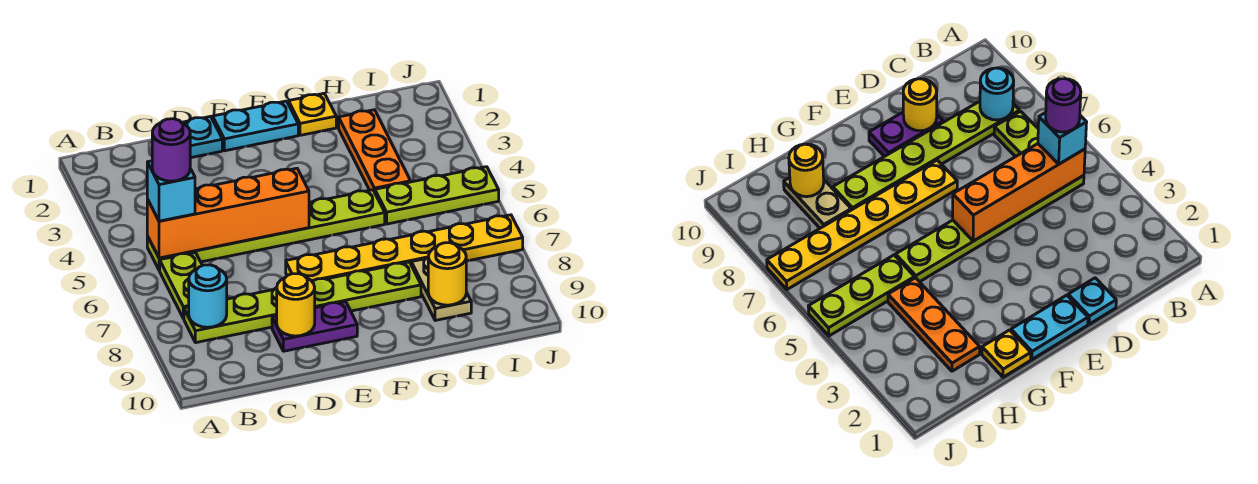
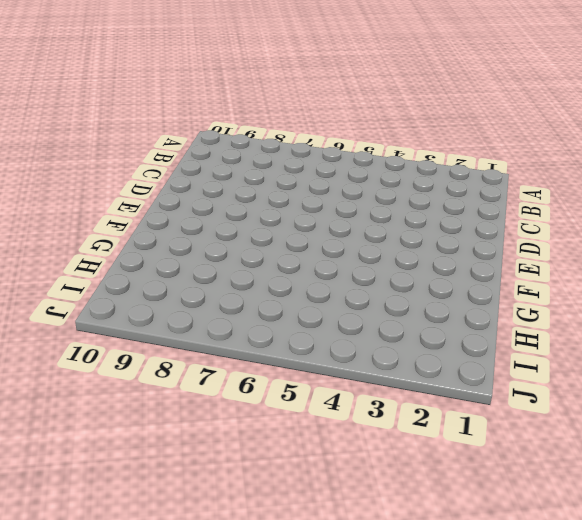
none -> lime 1x6 plate [147,190,385,270]
none -> lime 1x2 plate [160,252,202,319]
none -> lime 1x6 plate [184,262,421,343]

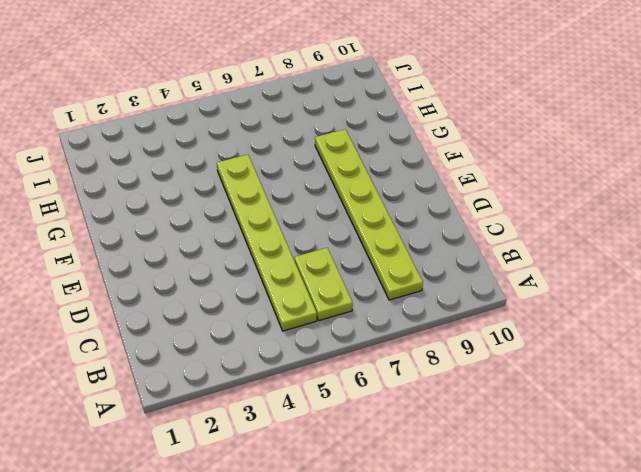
lime 1x2 plate [294,248,353,321] -> lime 1x2 plate turned to [160,252,202,319]
none -> cyan 1x1 plate [182,116,222,158]
none -> purple 1x2 plate [272,302,357,351]
none -> cyan 1x2 plate [213,101,298,151]

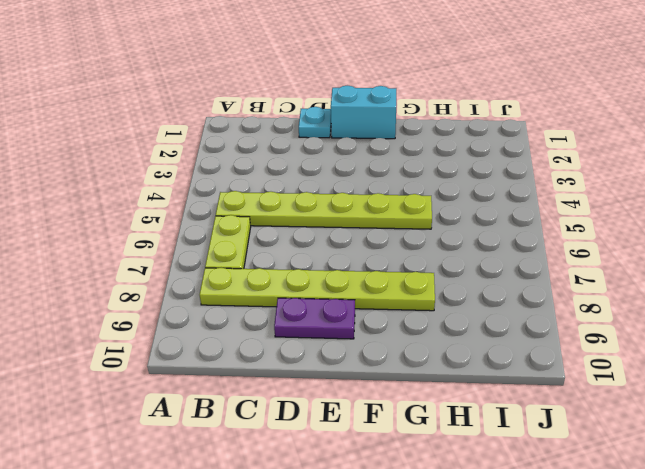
cyan 1x2 brick [331,86,396,139] -> cyan 1x2 plate [213,101,298,151]
none -> yellow 1x6 plate [286,215,523,281]
none -> yellow 1x1 plate [289,93,336,135]
none -> orange 1x3 plate [339,110,411,192]

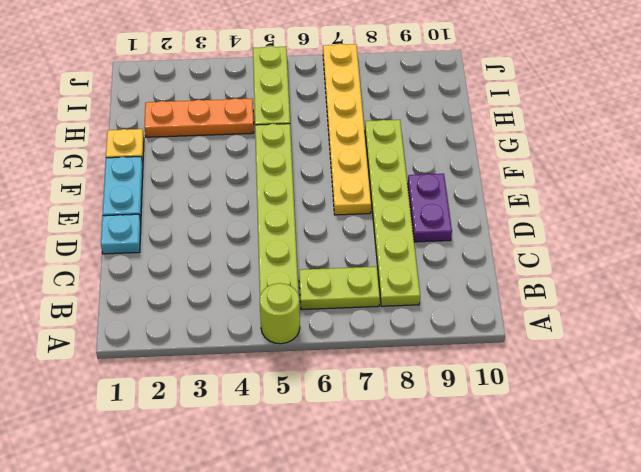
lime 1x1 round brick [260,283,300,344] -> none
none -> tan 1x2 plate [411,257,471,321]
none -> orange 1x4 brick [147,168,309,258]
none -> cyan 1x1 round brick [189,265,227,327]

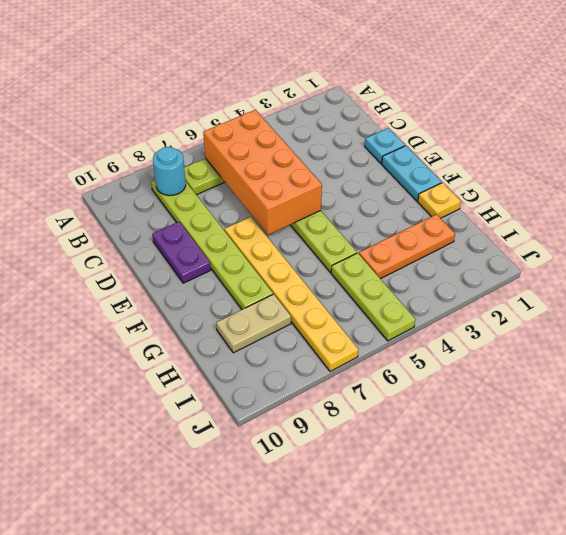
orange 2x4 brick [203,110,322,235] -> orange 1x4 brick [147,168,309,258]
none -> yellow 1x1 round brick [277,274,315,336]
none -> yellow 1x1 round brick [428,243,466,305]
none -> cyan 1x1 brick [147,161,195,221]

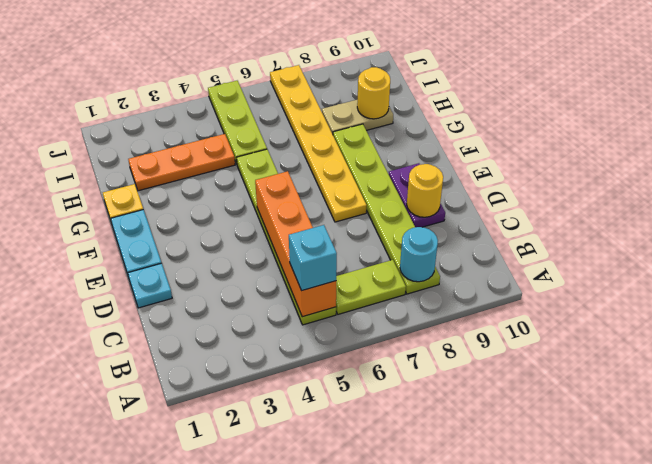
none -> purple 1x1 round brick [152,119,190,181]

